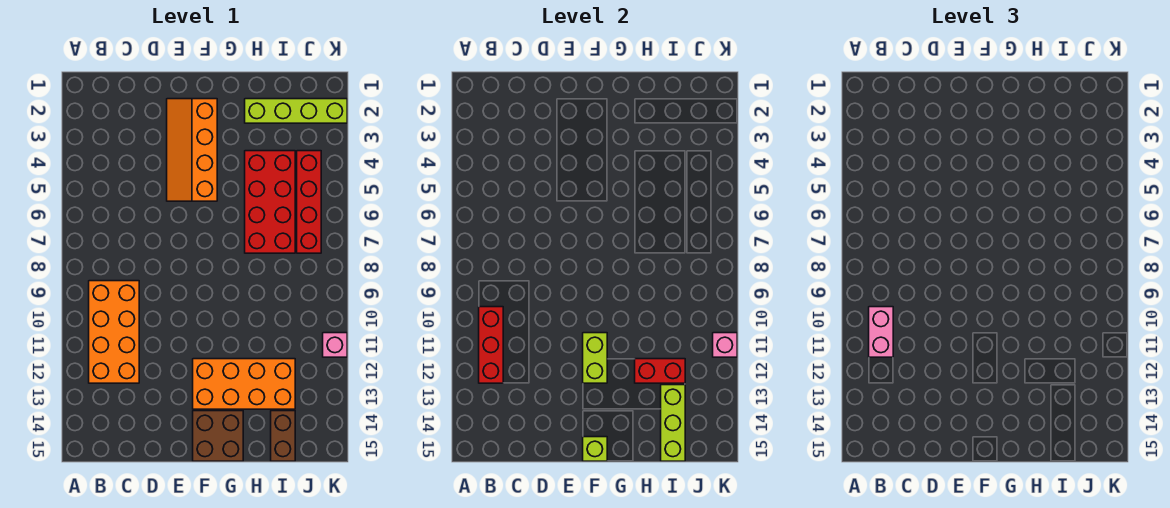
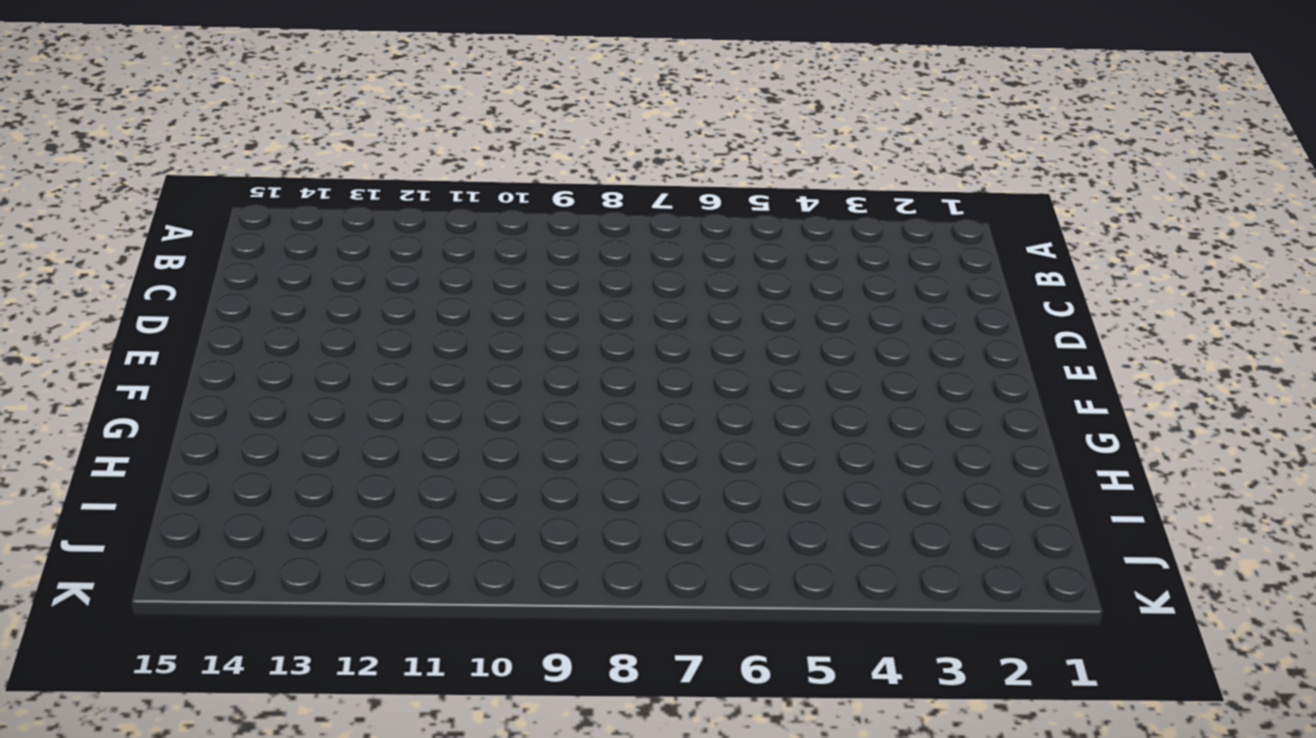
none -> orange 2x4 brick [89,281,139,383]
none -> orange 2x4 slope [167,99,217,201]
none -> orange 2x4 brick [193,359,295,409]

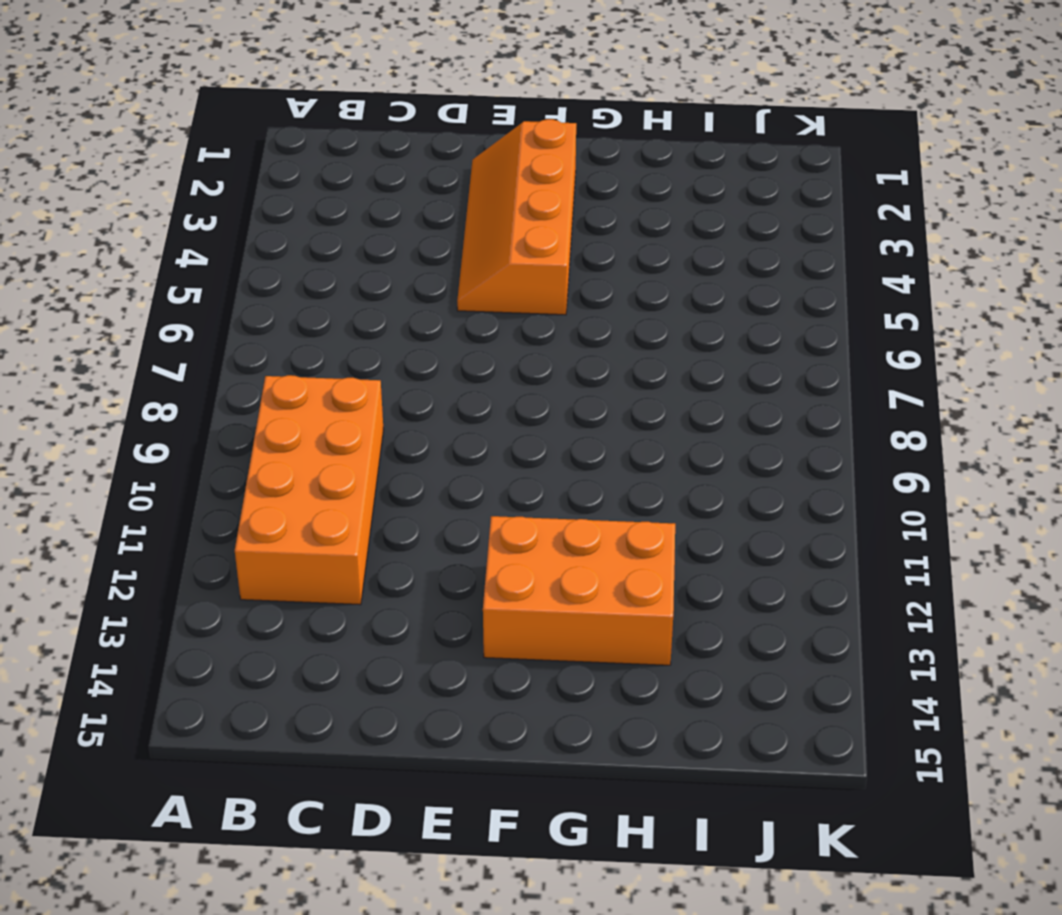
orange 2x3 brick [483,516,675,665] -> orange 2x4 brick [193,359,295,409]
none -> brown 2x2 brick [193,411,243,461]
none -> lime 1x4 brick [245,99,347,123]
none -> red 2x4 brick [245,151,295,253]

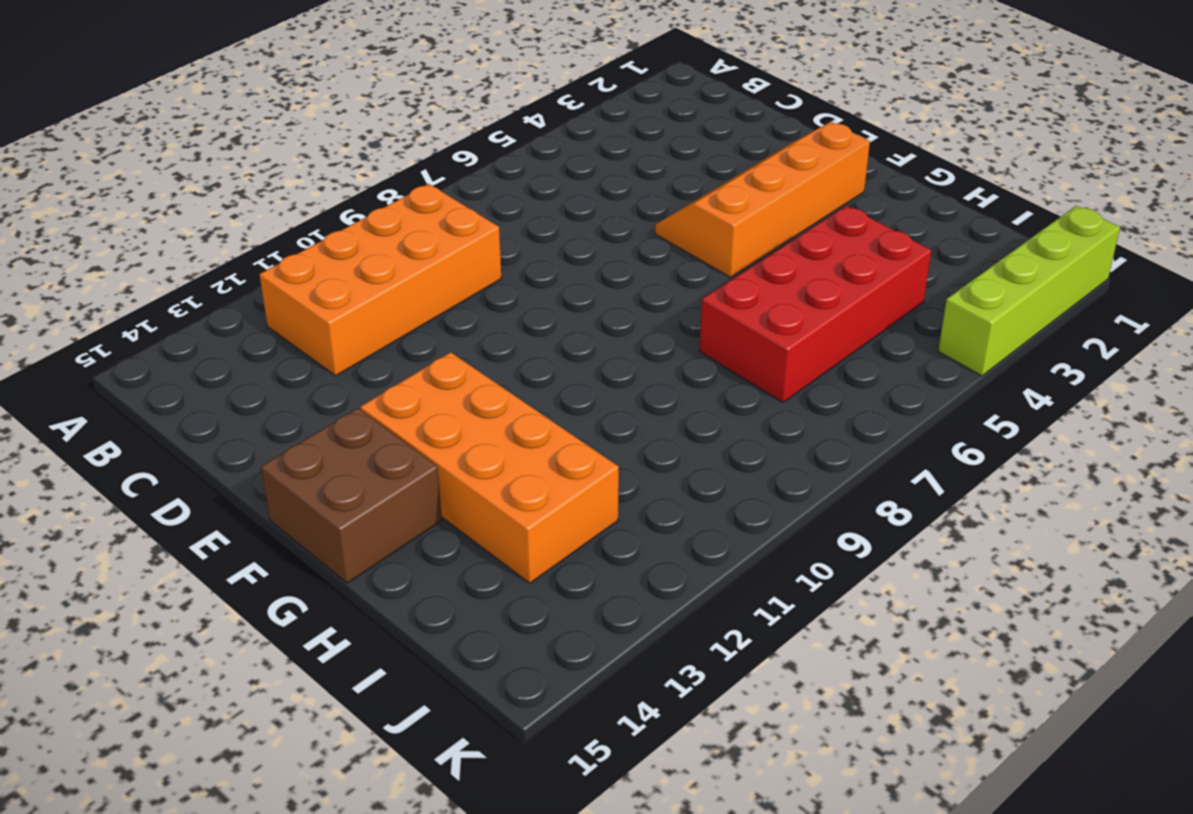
lime 1x4 brick [938,206,1120,376] -> lime 1x4 brick turned to [245,99,347,123]
none -> brown 1x2 brick [271,411,295,461]
none -> red 1x4 brick [297,151,321,253]
none -> pink 1x1 brick [323,333,347,357]

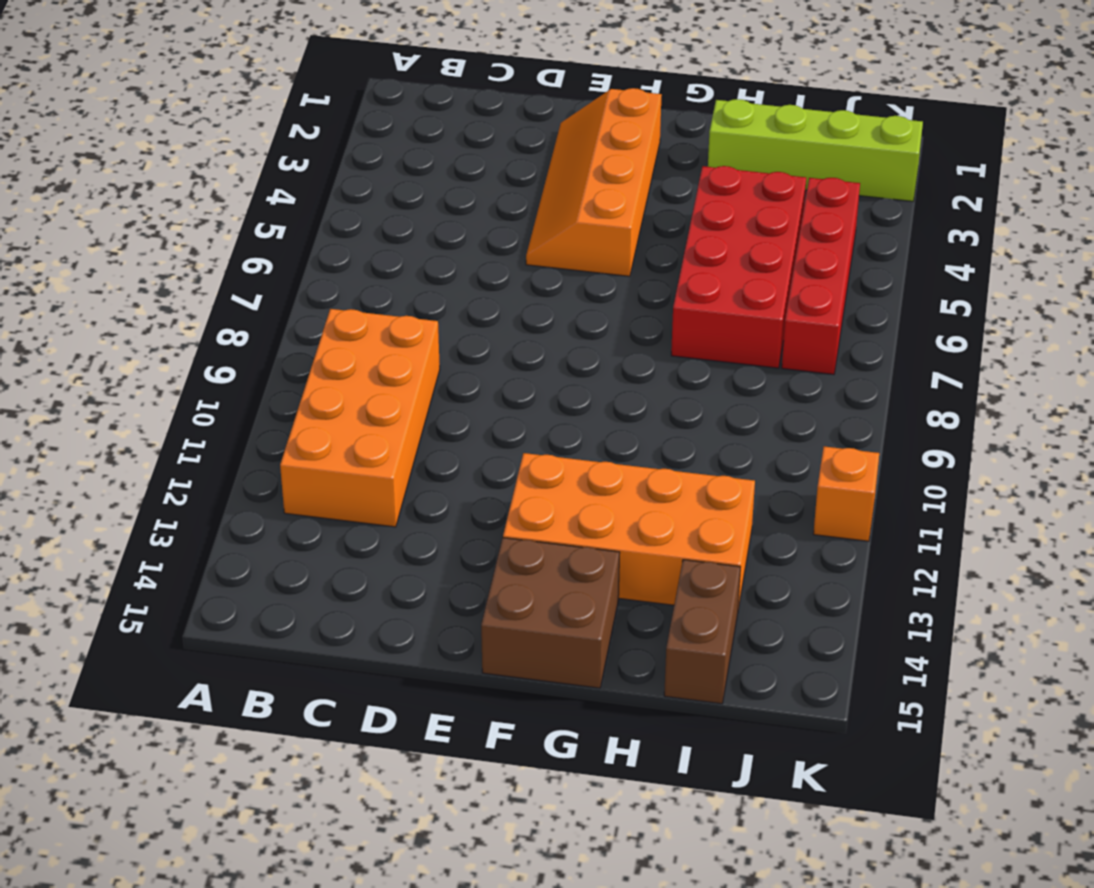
orange 1x1 brick [813,446,879,541] -> pink 1x1 brick [323,333,347,357]
none -> red 1x3 brick [479,307,503,383]
none -> lime 1x2 brick [583,333,607,383]
none -> lime 1x1 brick [583,437,607,461]

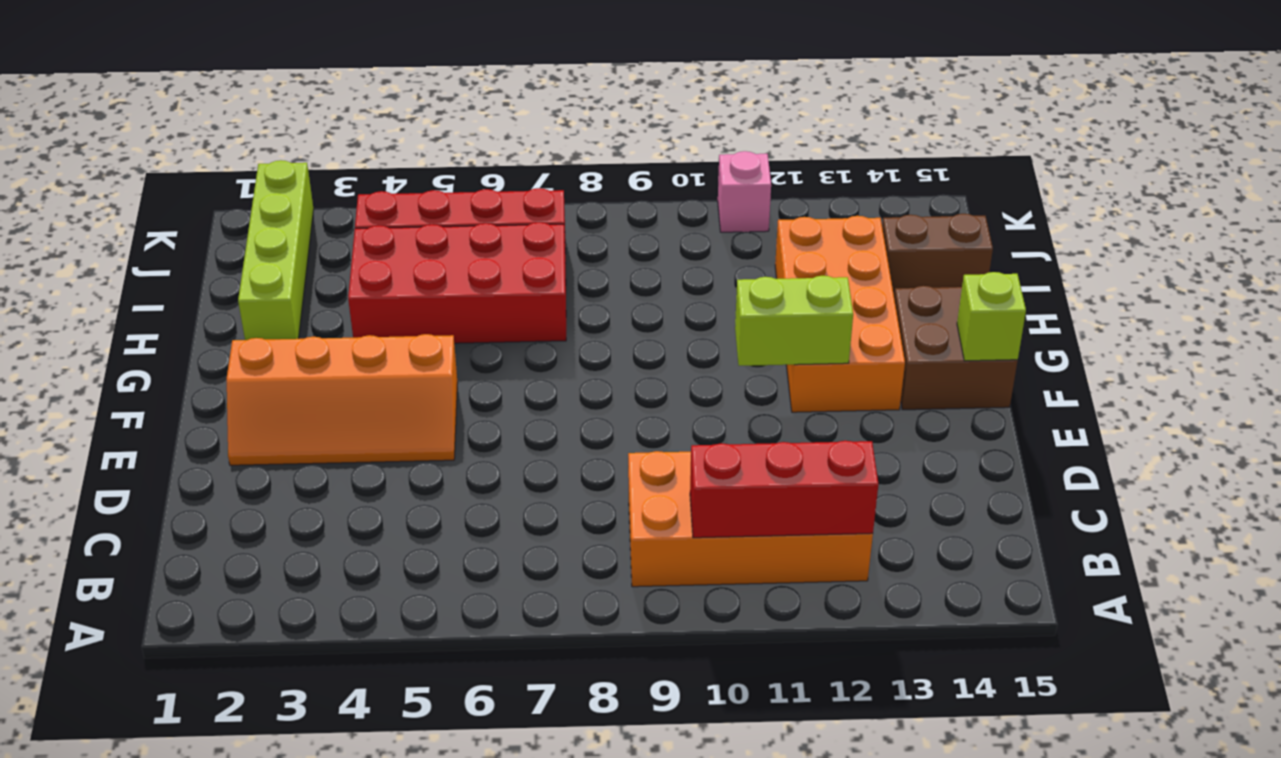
none -> red 1x2 brick [635,359,685,383]
none -> lime 1x3 brick [661,385,685,461]
none -> pink 1x1 brick [713,333,737,357]

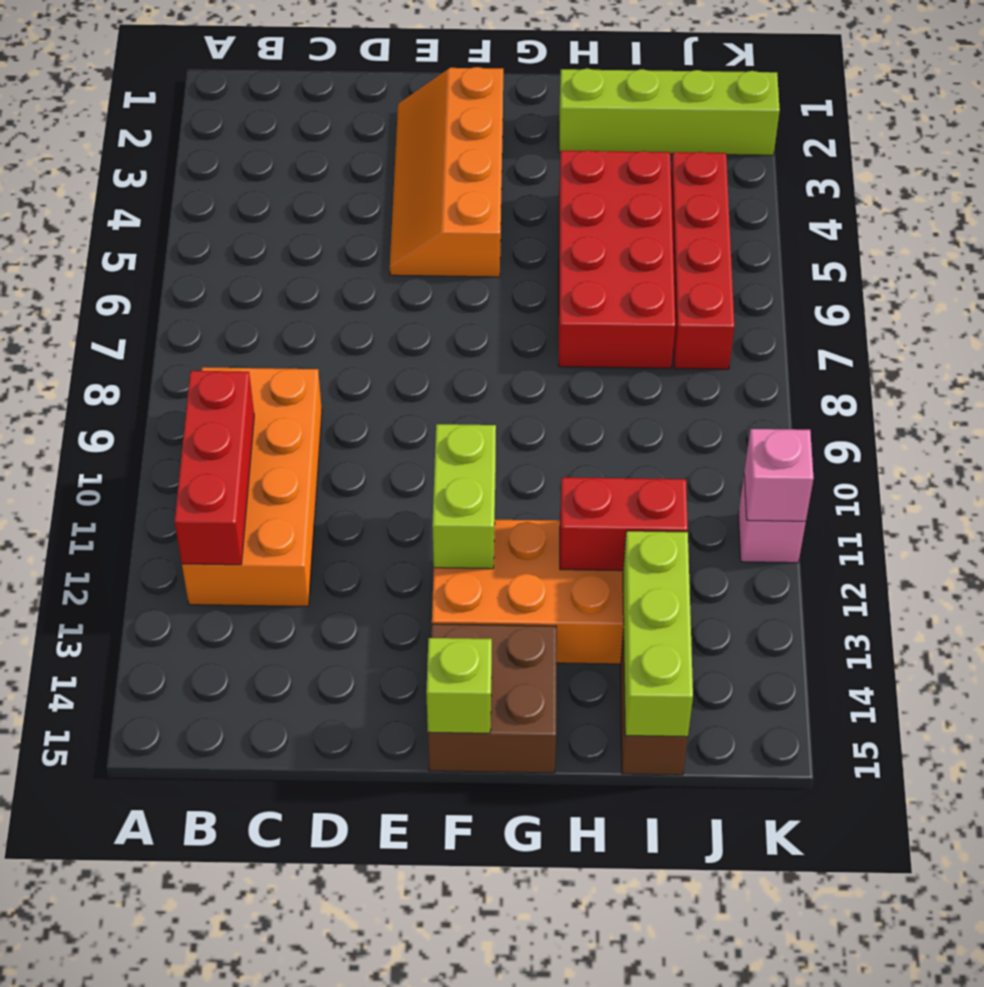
none -> pink 1x2 brick [869,307,893,357]

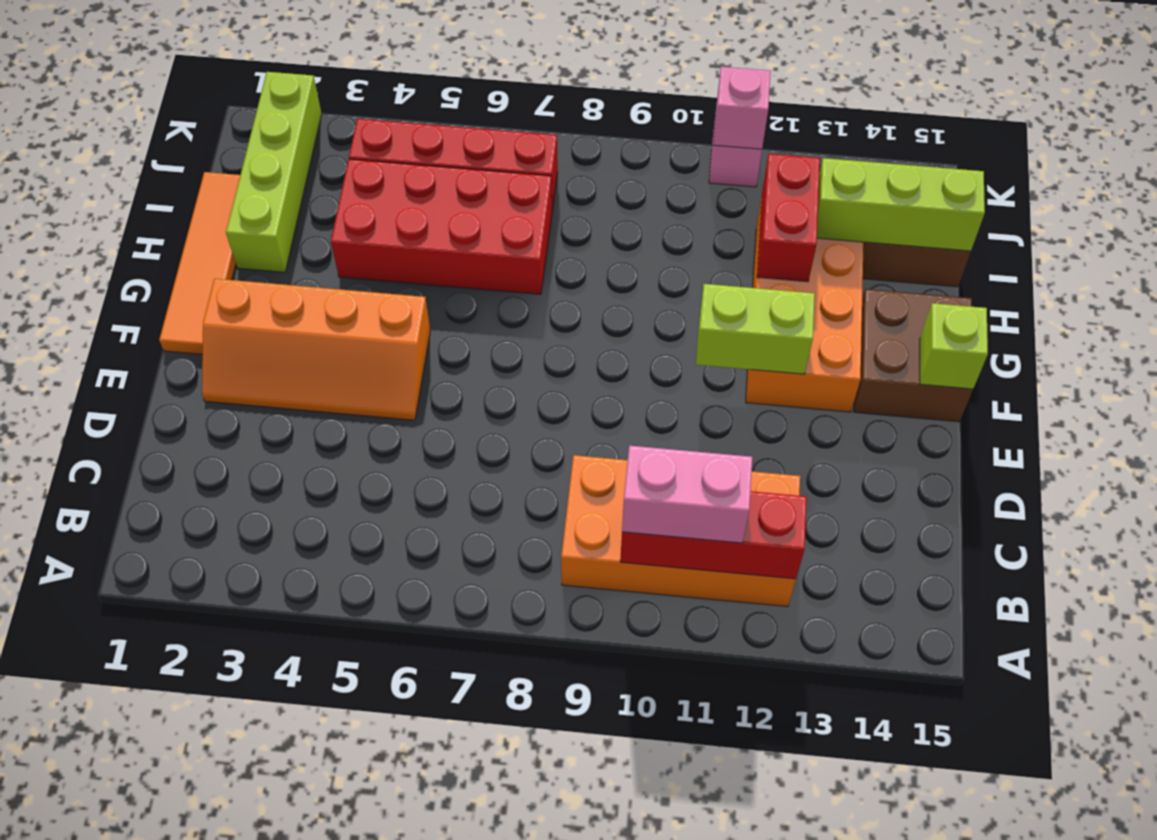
orange 1x4 tile [159,172,240,354] -> none

